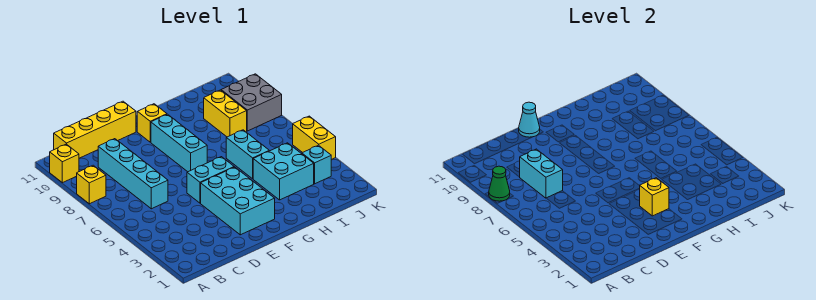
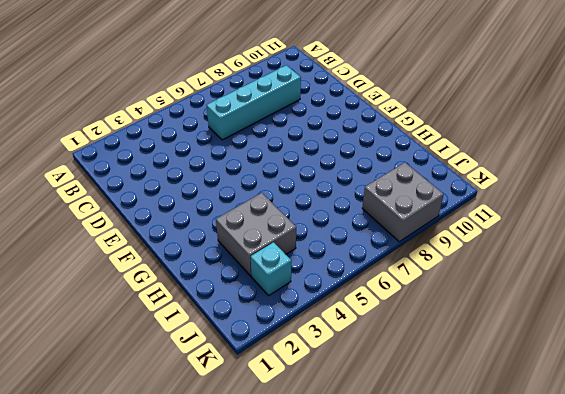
grey 2x2 brick [216,193,296,276] -> cyan 2x2 brick [253,143,314,200]
none -> yellow 1x1 brick [77,165,106,204]
none -> yellow 1x1 brick [50,144,79,183]
none -> yellow 1x4 brick [54,101,136,158]

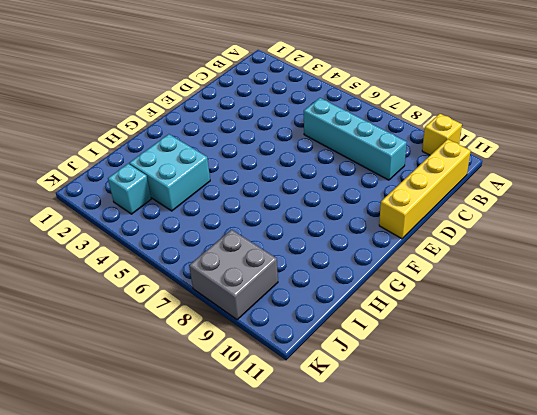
none -> yellow 1x1 brick [77,165,106,204]
none -> cyan 2x3 brick [201,167,275,235]
none -> cyan 1x2 brick [187,157,234,203]

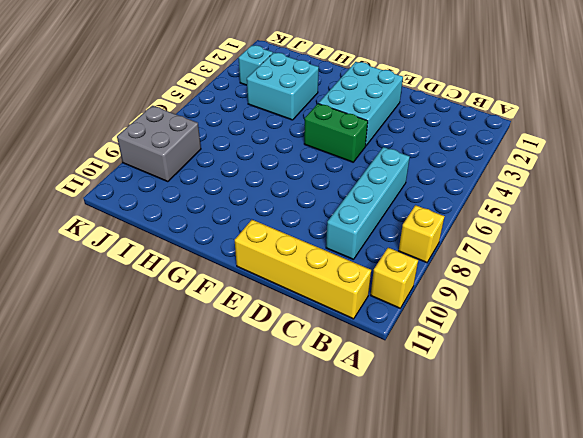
green 1x2 brick [304,104,368,162] -> cyan 1x2 brick [187,157,234,203]
none -> cyan 1x3 brick [151,114,207,172]
none -> yellow 1x1 brick [137,104,167,142]
none -> cyan 1x2 brick [226,130,269,179]

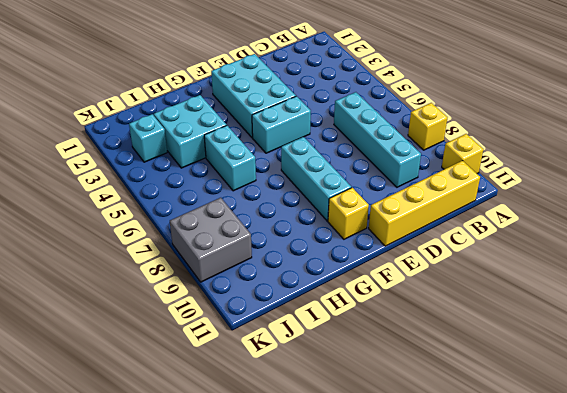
none -> yellow 1x2 brick [204,90,247,137]
none -> yellow 1x2 brick [293,116,336,160]
none -> green 1x1 cone [489,166,510,201]

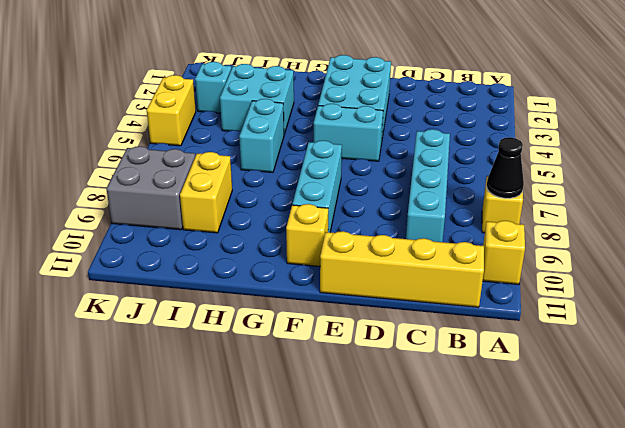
black 1x1 cone [487,137,524,198] -> green 1x1 cone [489,166,510,201]
none -> cyan 1x2 brick [520,149,563,198]
none -> cyan 1x1 cone [519,102,540,137]
none -> yellow 1x1 brick [639,178,669,216]

